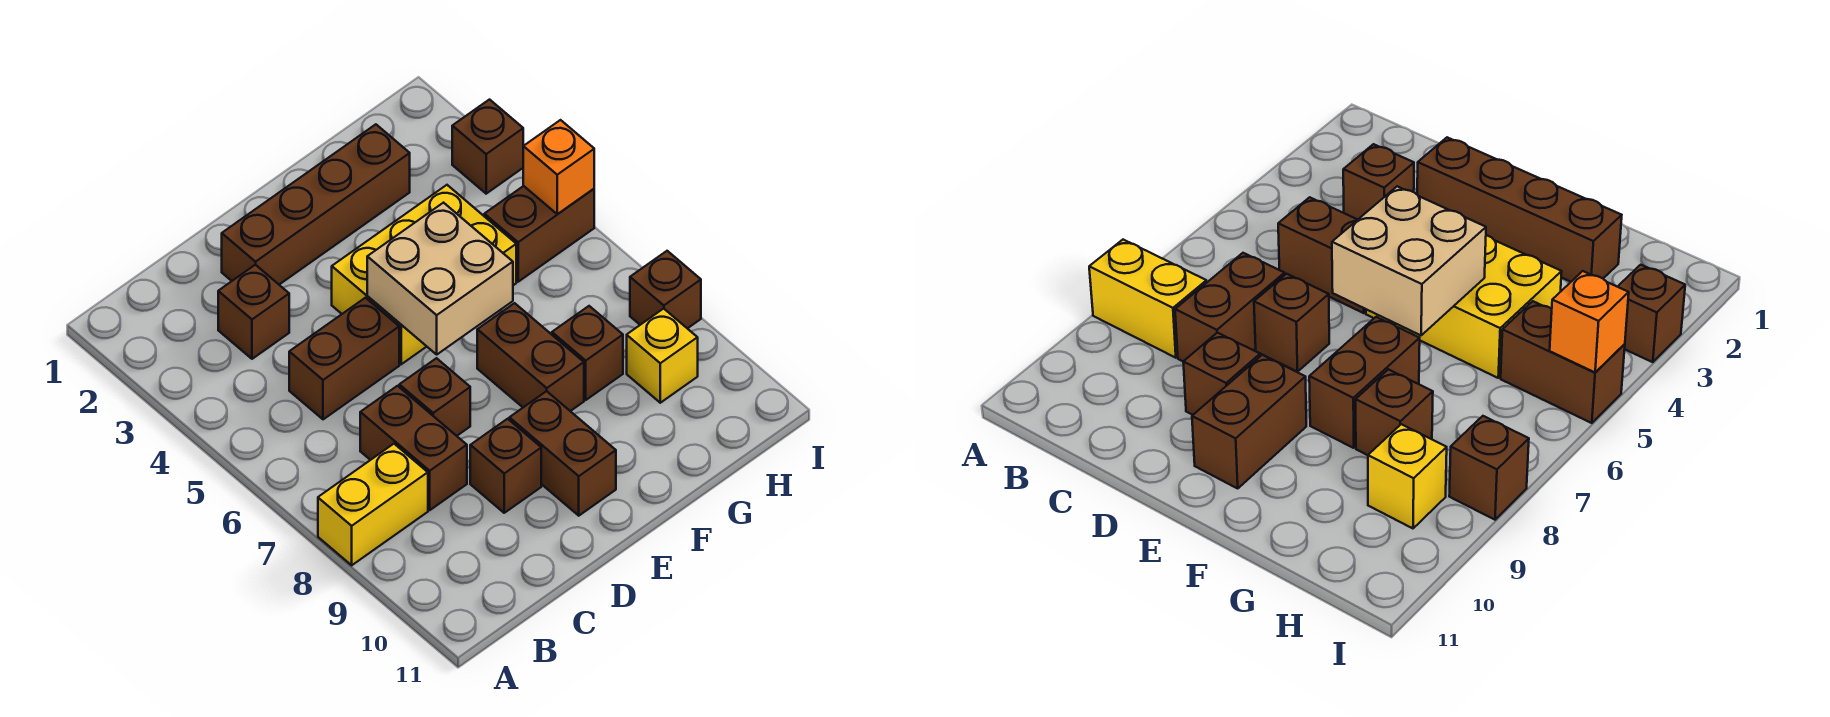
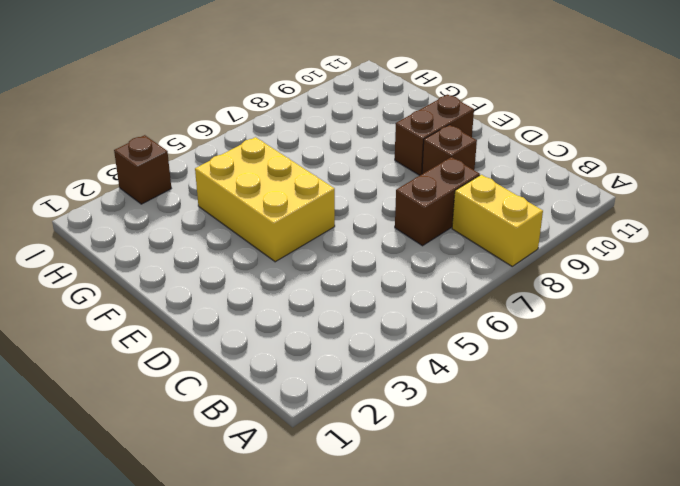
none -> brown 1x1 brick [218,265,289,359]
none -> brown 1x2 brick [289,298,399,419]
none -> brown 1x4 brick [222,124,410,284]

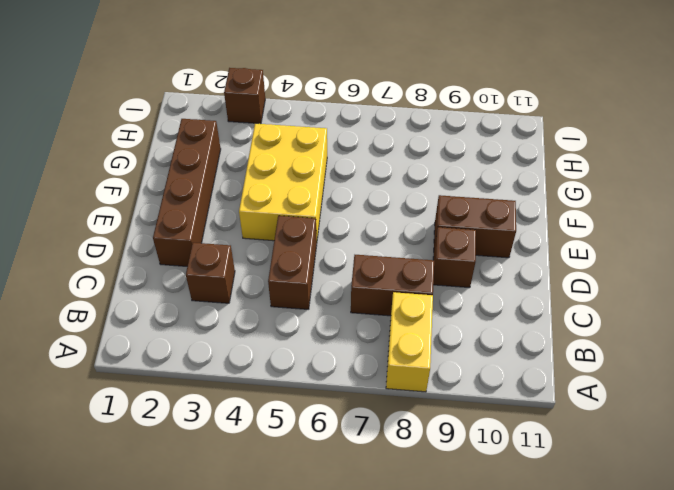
none -> brown 1x1 brick [399,358,470,436]
none -> brown 1x2 brick [477,303,584,411]
none -> brown 1x1 brick [552,306,623,400]

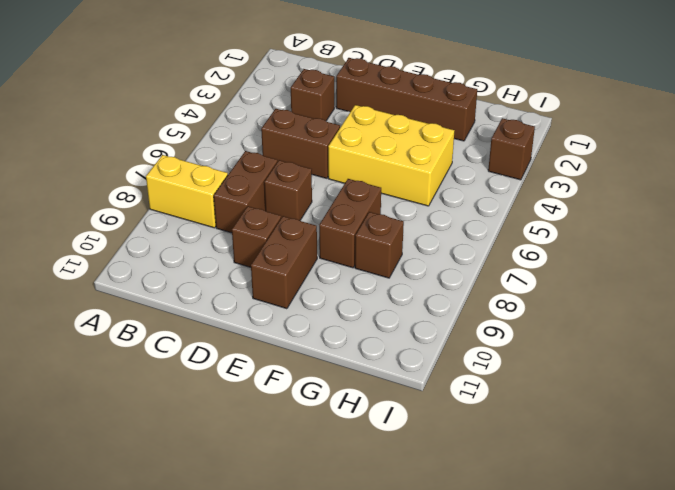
none -> brown 1x2 brick [484,186,594,282]
none -> yellow 1x1 brick [627,309,698,403]
none -> brown 1x1 brick [630,251,701,329]

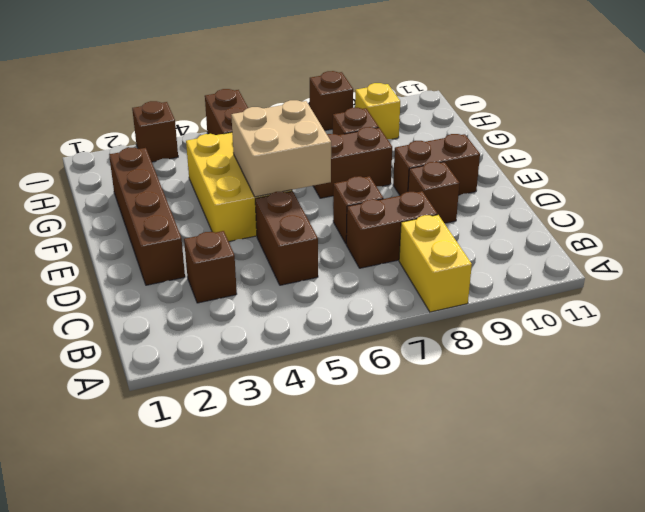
none -> orange 1x1 brick [523,120,594,214]

